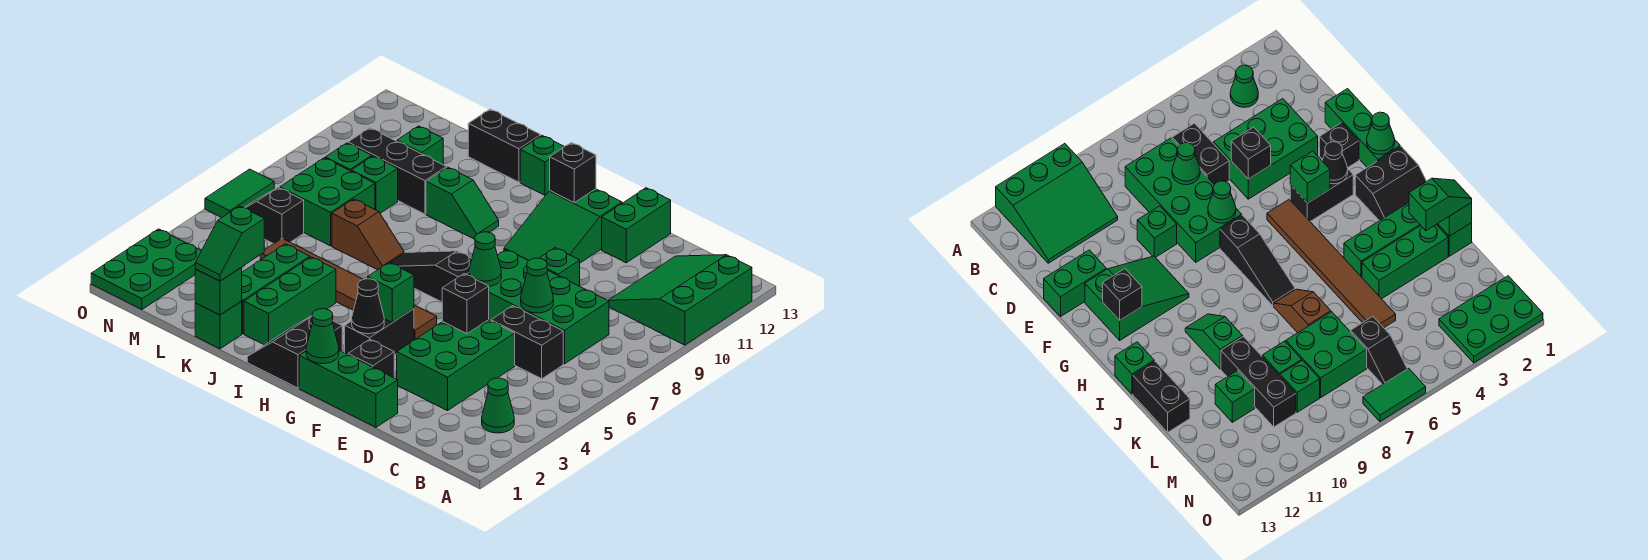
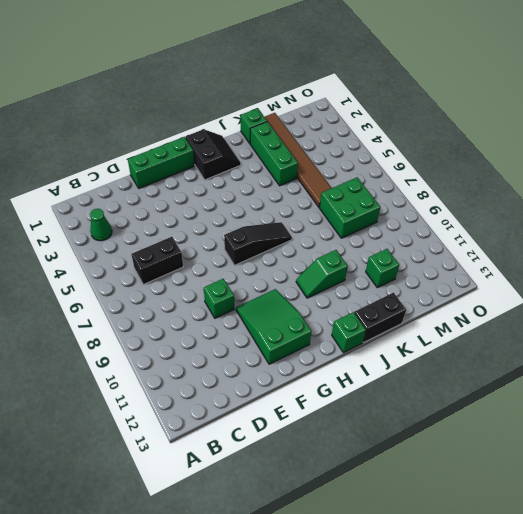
brown 1x6 tile [265,113,331,207] -> brown 1x6 tile turned to [260,239,437,340]
none -> green 3x3 slope [608,255,752,345]
none -> green 2x4 brick [468,249,609,364]
none -> green 2x3 brick [397,320,515,411]
none -> green 1x2 brick [602,188,671,263]

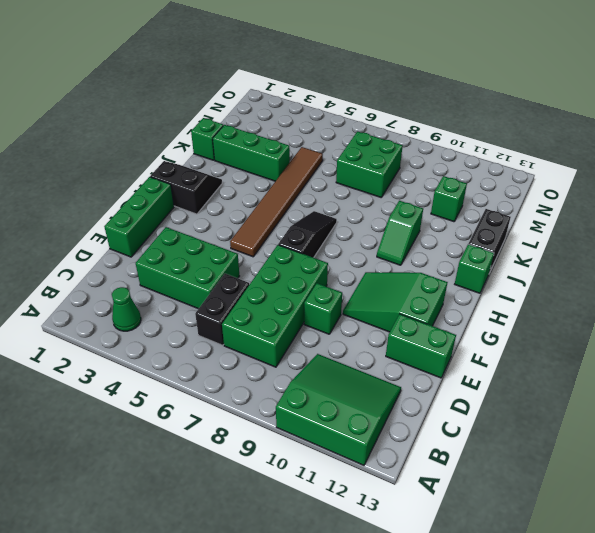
none -> black 1x1 brick [348,339,394,378]
none -> black 1x2 brick [345,309,414,355]
none -> green 1x3 brick [244,257,336,345]
none -> brown 1x2 slope [332,199,404,270]

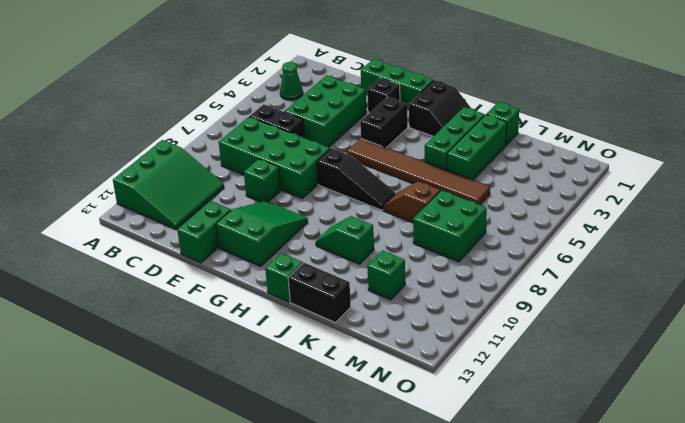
none -> black 1x3 brick [348,128,447,214]
none -> green 1x1 brick [351,156,398,213]
none -> black 1x2 slope [244,188,304,244]
none -> green 1x1 brick [325,143,372,171]

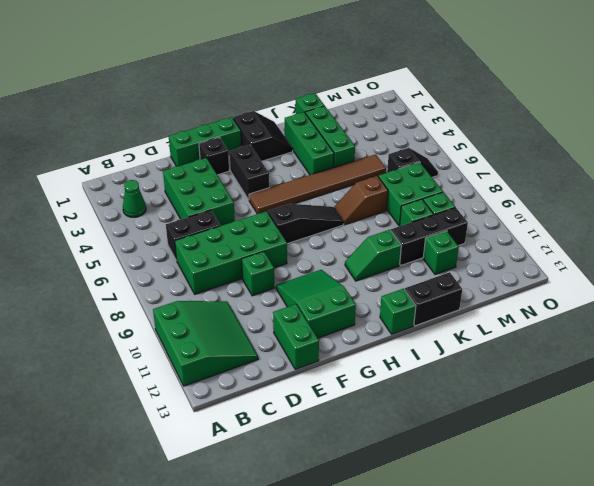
none -> green 2x3 plate [91,229,201,309]
none -> green 1x2 tile [205,169,274,218]
none -> green 1x1 cone [521,258,553,313]
none -> black 1x1 brick [442,274,489,334]

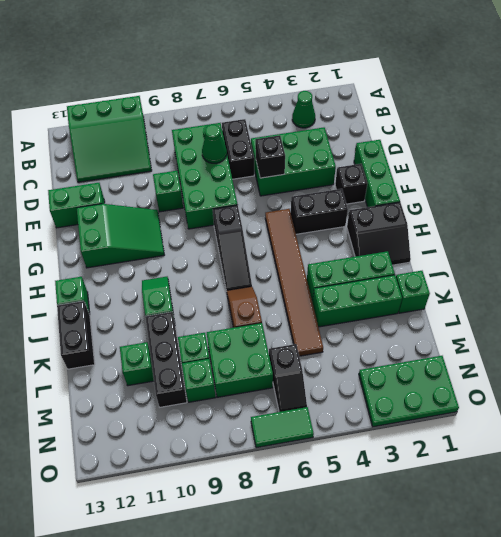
none -> green 1x1 cone [469,232,501,286]
none -> green 1x1 cone [306,309,339,364]
none -> black 1x1 cone [352,279,384,334]
none -> green 1x1 brick [368,262,414,322]

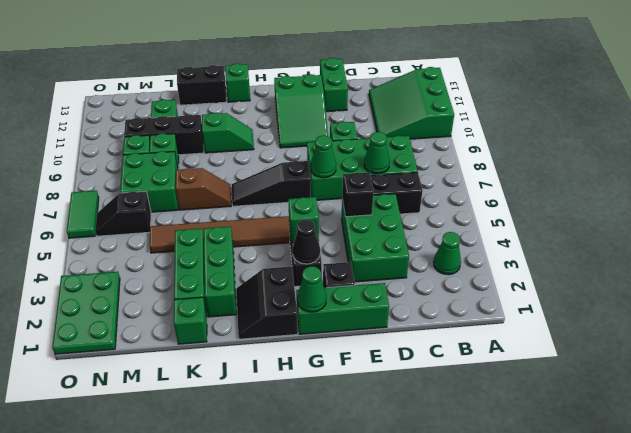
none -> black 1x1 brick [550,143,596,203]
none -> green 1x1 brick [195,268,242,315]
none -> green 1x2 slope [195,206,265,281]

